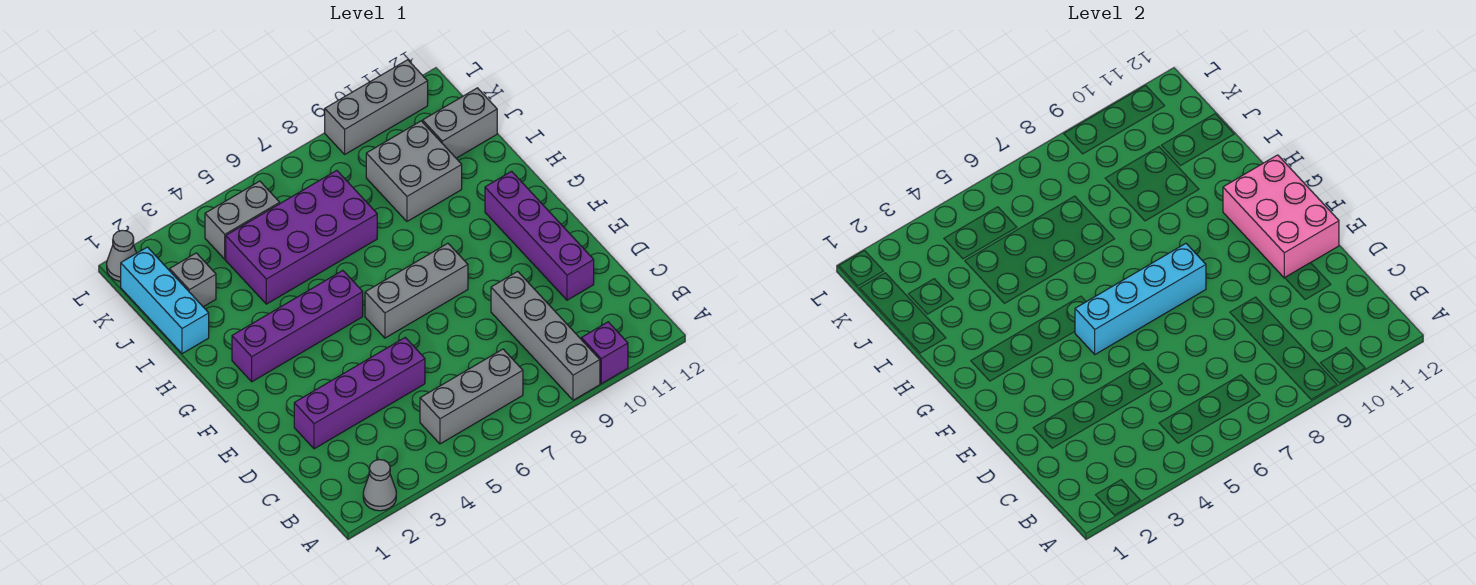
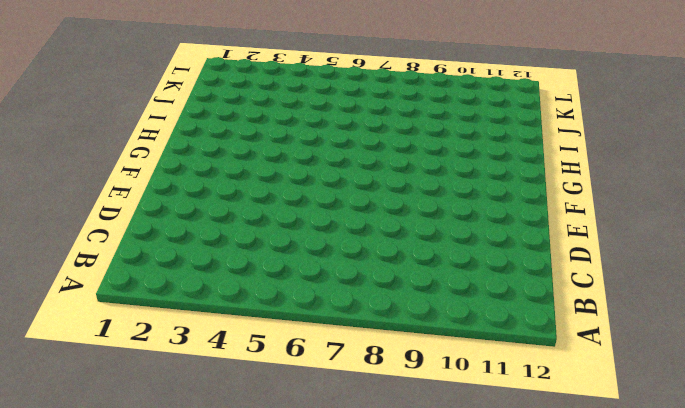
none -> grey 1x1 cone [363,460,396,511]
none -> grey 1x4 brick [491,271,600,400]
none -> purple 1x1 brick [581,322,628,384]

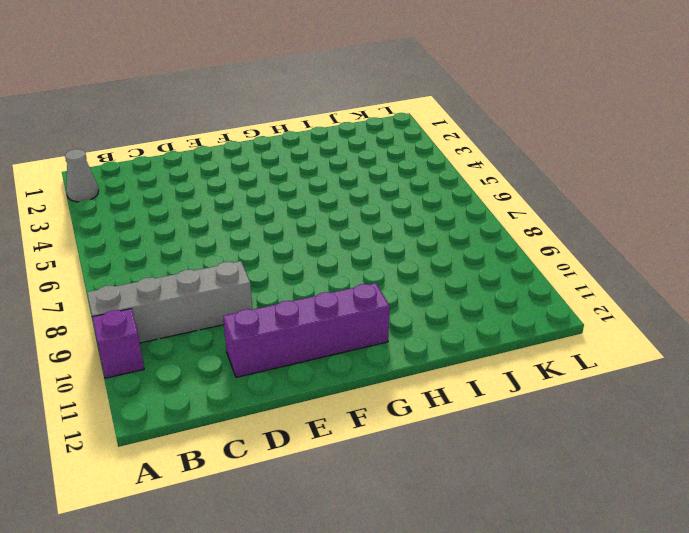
none -> grey 1x3 brick [420,349,523,444]
none -> purple 1x4 brick [294,338,425,449]
none -> grey 1x3 brick [365,243,468,338]

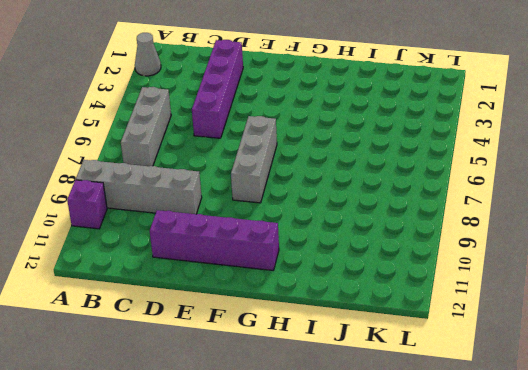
none -> purple 1x4 brick [232,271,363,382]
none -> cyan 1x3 brick [121,247,209,354]
none -> purple 2x4 brick [226,171,377,304]

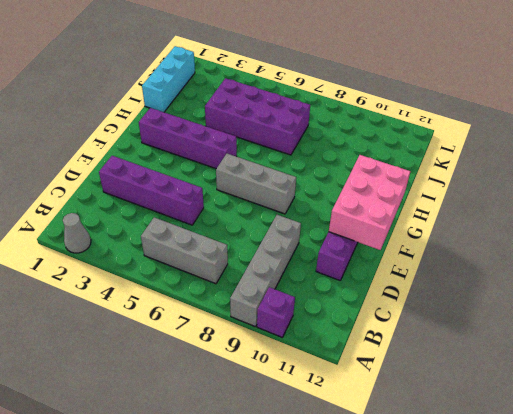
none -> grey 2x2 brick [366,121,462,221]
none -> grey 1x1 brick [170,253,216,307]
none -> grey 1x2 brick [423,88,497,158]

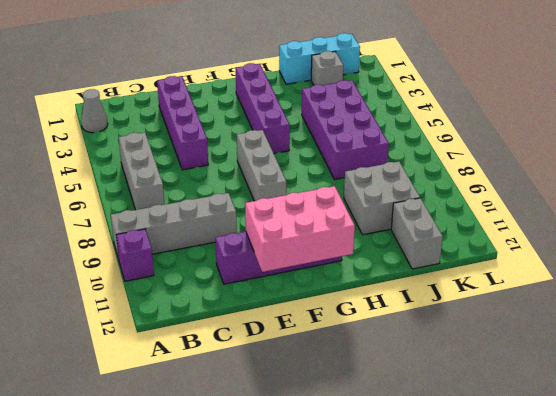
none -> grey 1x2 brick [205,181,280,259]
none -> grey 1x1 cone [107,230,136,281]
none -> grey 1x3 brick [325,60,428,154]

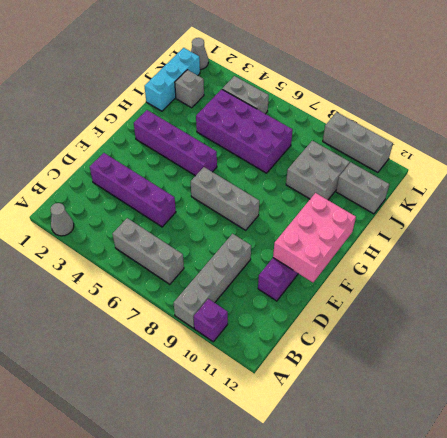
none -> cyan 1x4 brick [1075,243,1206,354]

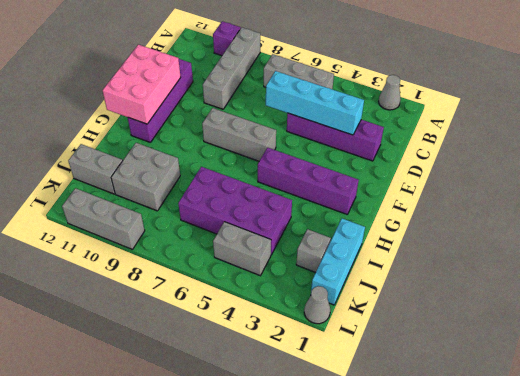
cyan 1x4 brick [266,71,364,135] -> cyan 1x4 brick moved to [1075,243,1206,354]

